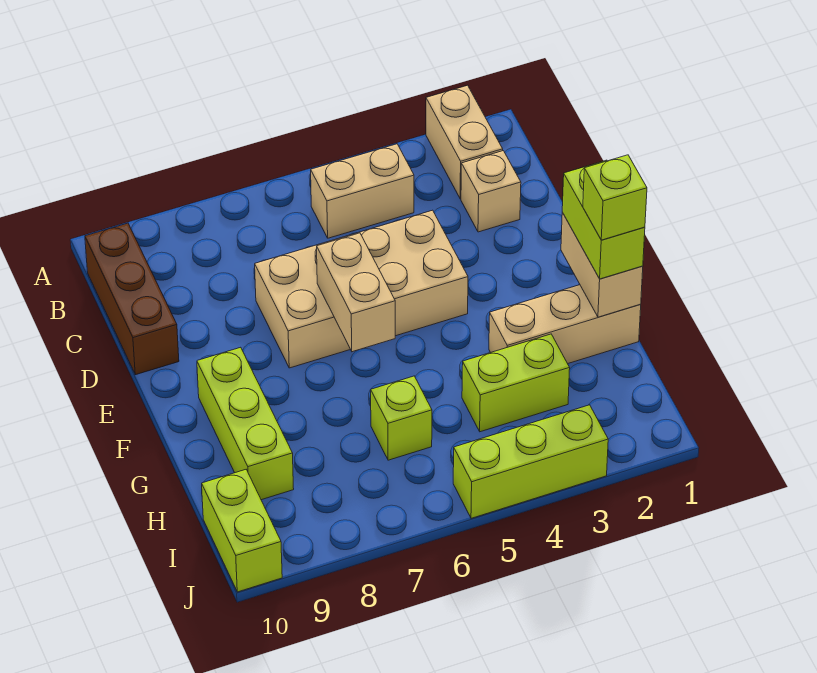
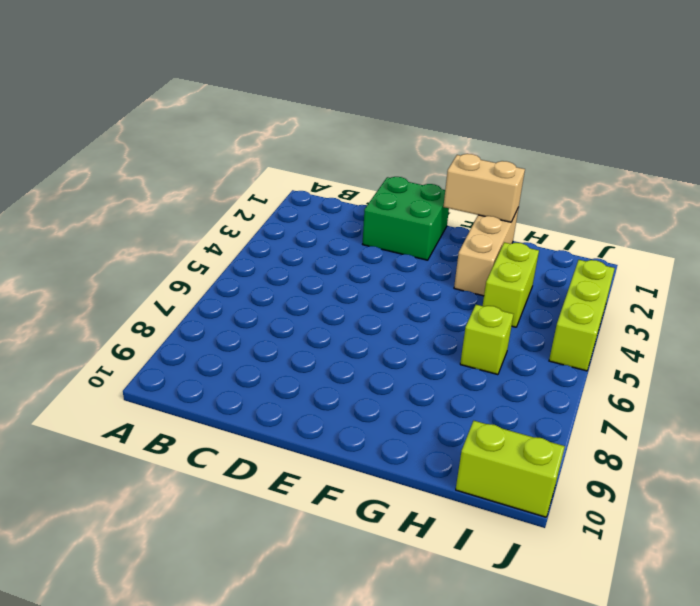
green 2x2 brick [363,177,449,260] -> none
none -> tan 1x2 brick [426,85,503,199]
none -> tan 1x2 brick [311,144,414,238]
none -> brown 1x3 brick [85,223,179,375]

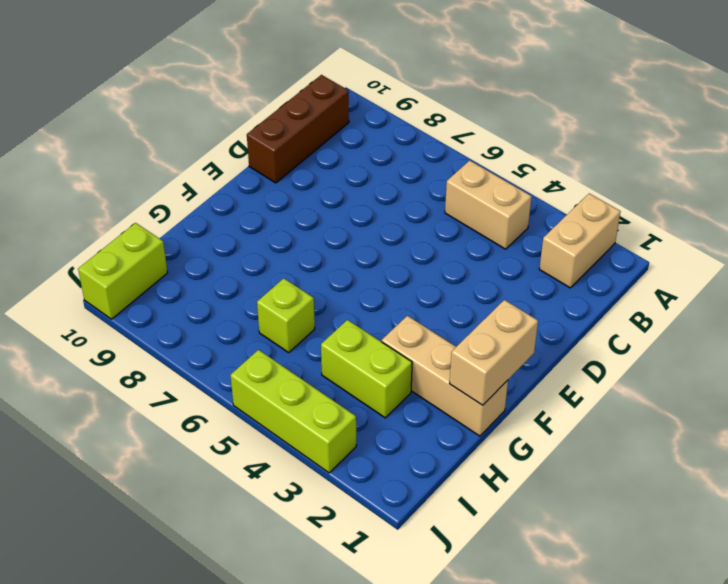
none -> tan 1x1 brick [461,151,521,232]
none -> tan 2x4 brick [255,210,468,368]
none -> lime 1x3 brick [197,347,294,500]

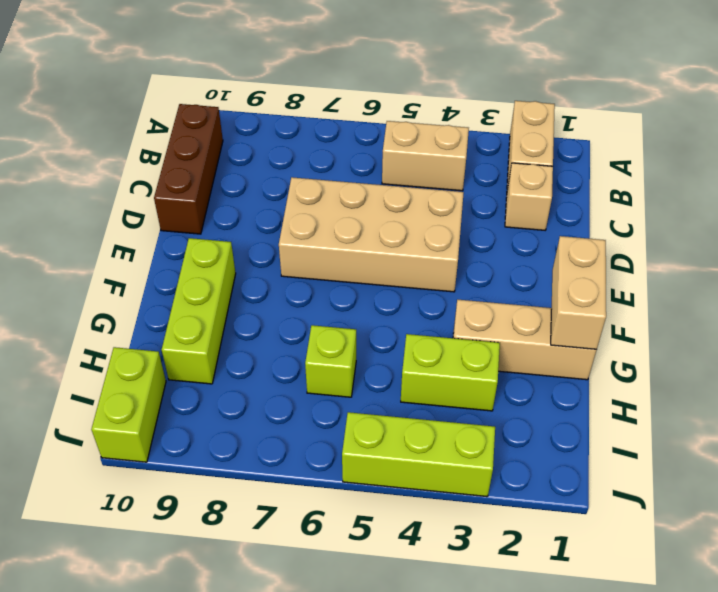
none -> tan 1x2 brick [317,233,395,352]
none -> lime 1x2 brick [562,160,645,279]
none -> lime 1x1 brick [583,155,647,240]

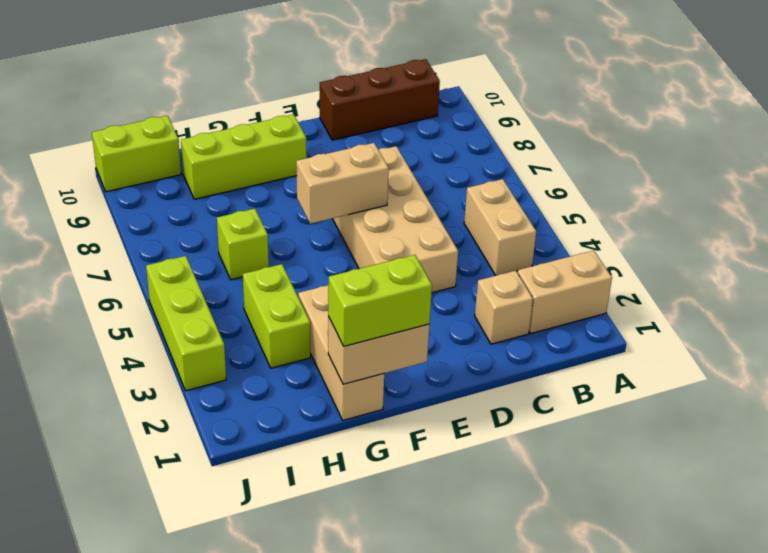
none -> lime 1x1 brick [583,155,647,240]

